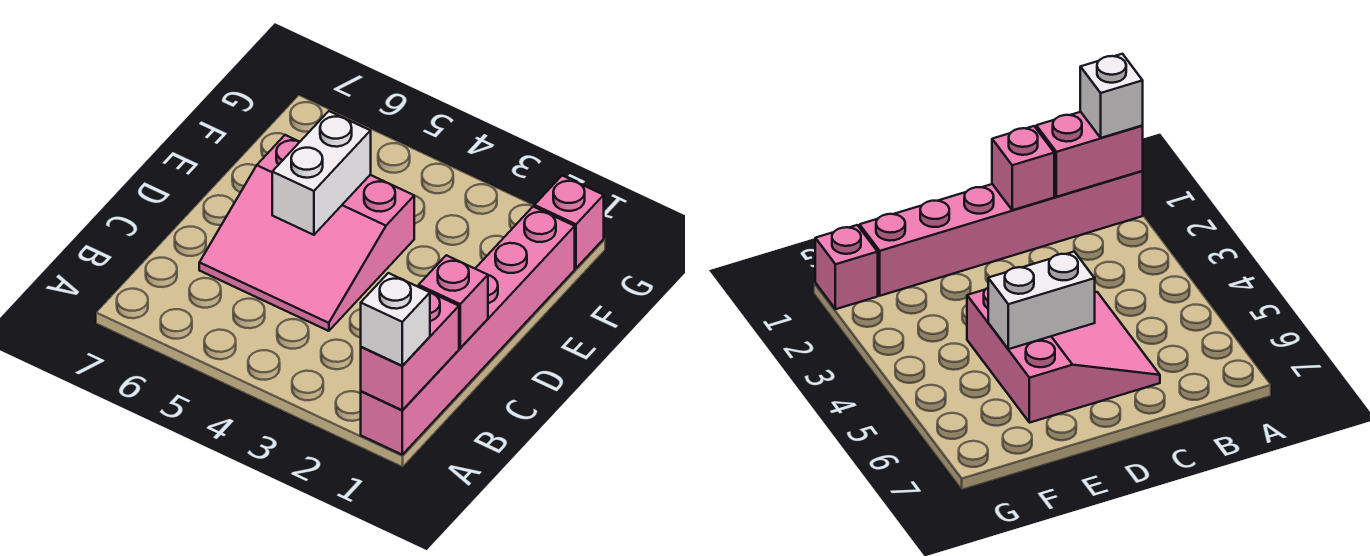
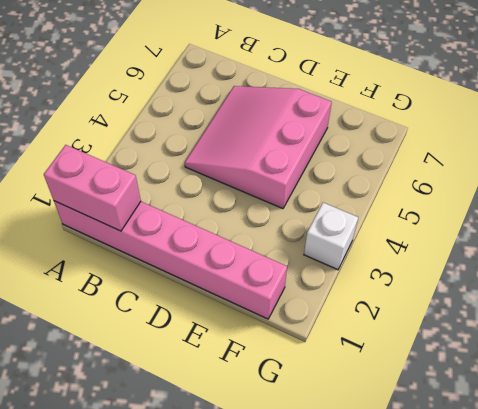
white 1x1 brick [304,203,358,270] -> white 1x1 brick moved to [361,273,430,366]
none -> pink 1x1 brick [534,176,604,268]
none -> pink 1x1 brick [419,255,488,348]

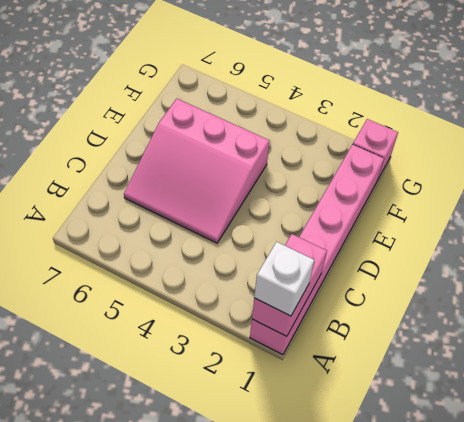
none -> pink 1x1 brick [419,255,488,348]
none -> white 1x2 brick [272,111,371,235]

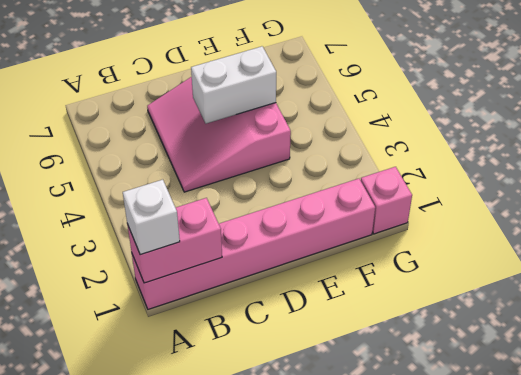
none -> pink 1x1 brick [419,255,488,348]

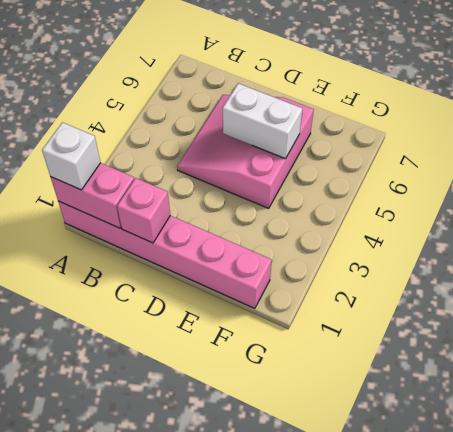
none -> pink 1x1 brick [534,176,604,268]

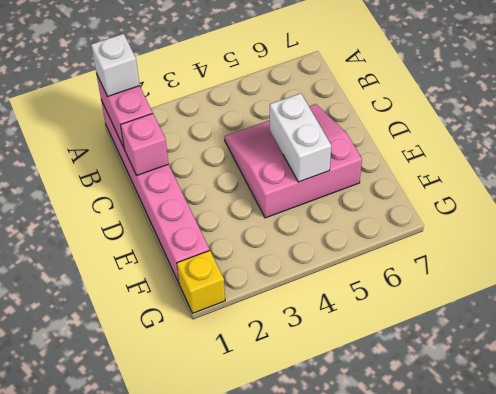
yellow 1x1 brick [177,251,225,313] -> pink 1x1 brick [534,176,604,268]

